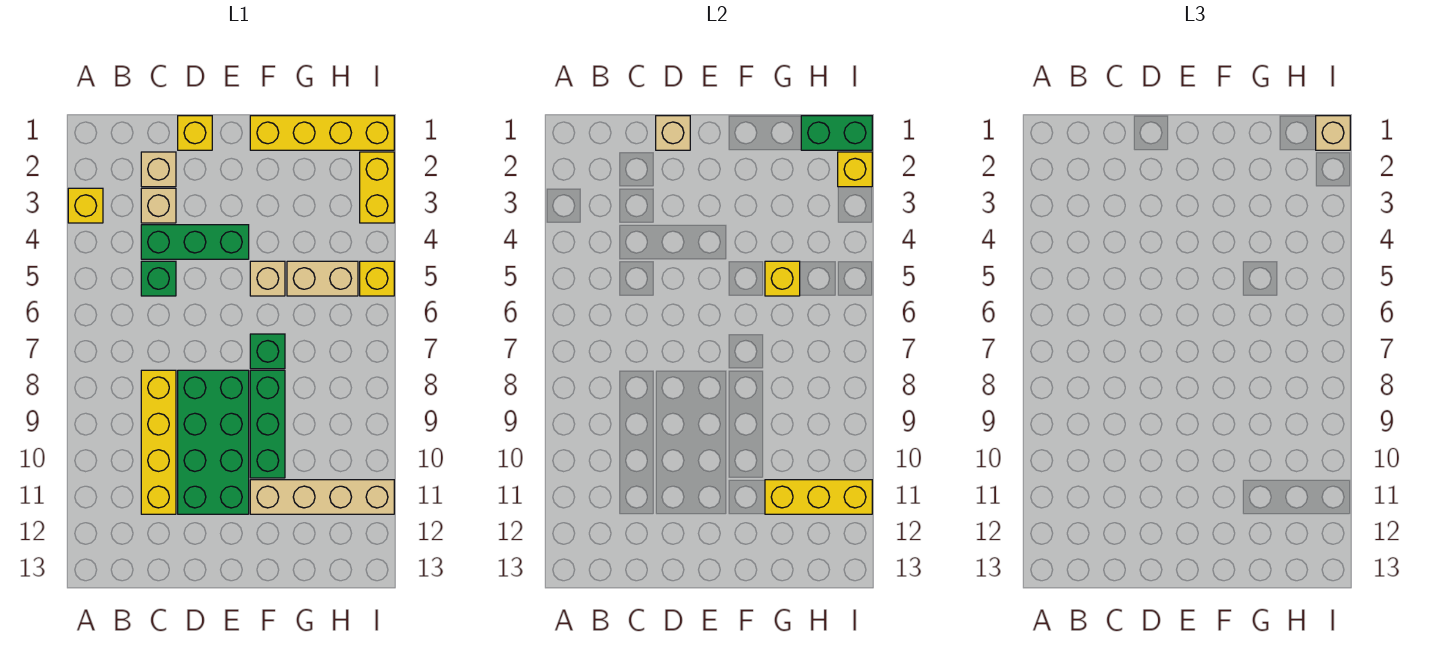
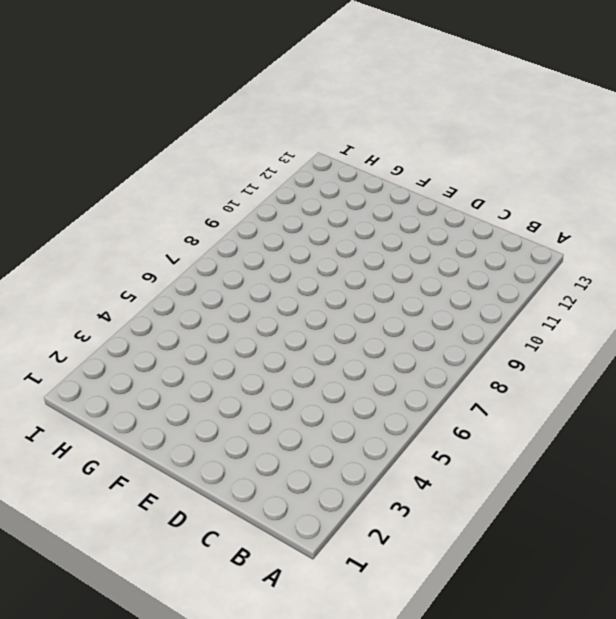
none -> yellow 1x1 brick [68,188,103,223]
none -> tan 1x1 brick [141,152,176,187]
none -> tan 1x1 brick [141,188,176,223]

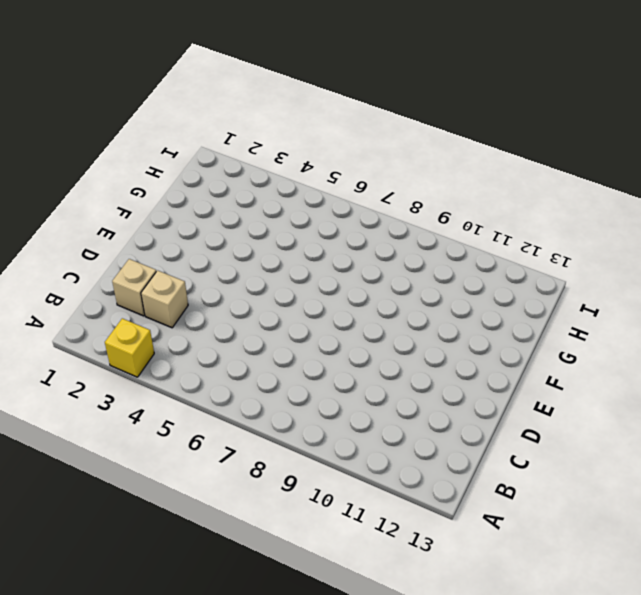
none -> green 1x3 brick [141,225,249,259]
none -> green 1x1 brick [141,261,176,296]
none -> yellow 1x4 brick [141,370,176,514]

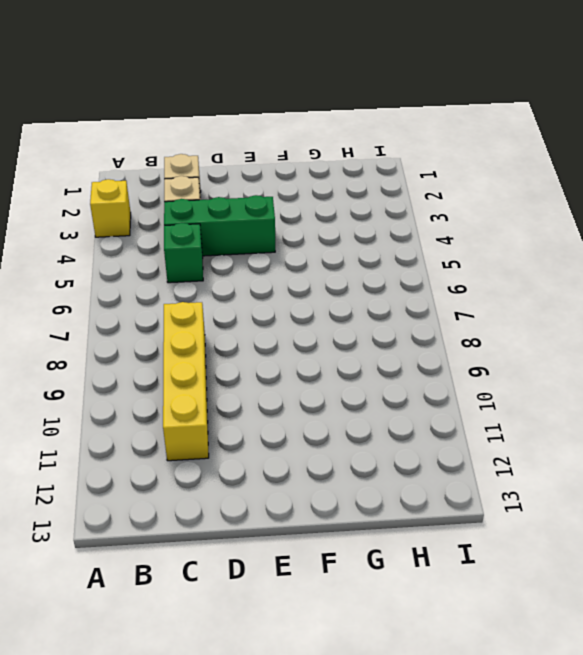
none -> yellow 1x1 brick [178,116,212,150]
none -> green 2x4 brick [178,370,249,514]
none -> yellow 1x4 brick [250,116,394,150]

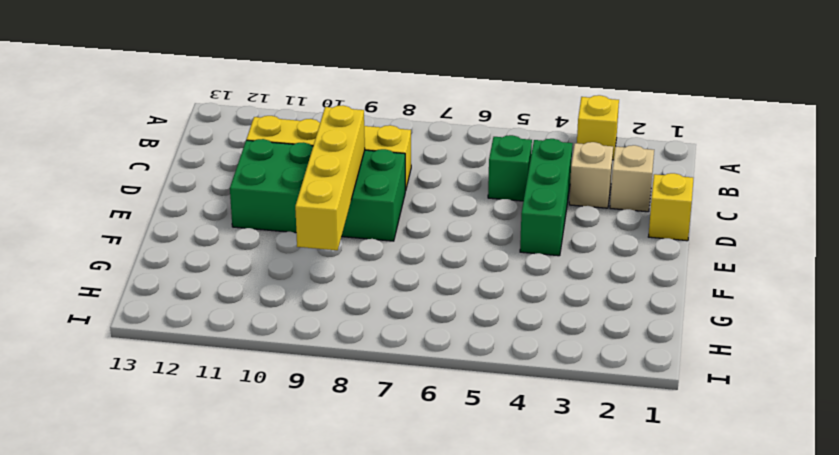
yellow 1x4 brick [295,105,365,250] -> yellow 1x4 brick moved to [250,116,394,150]
none -> tan 1x1 brick [250,261,285,296]
none -> green 1x1 brick [250,334,285,369]
none -> green 1x3 brick [250,370,285,478]

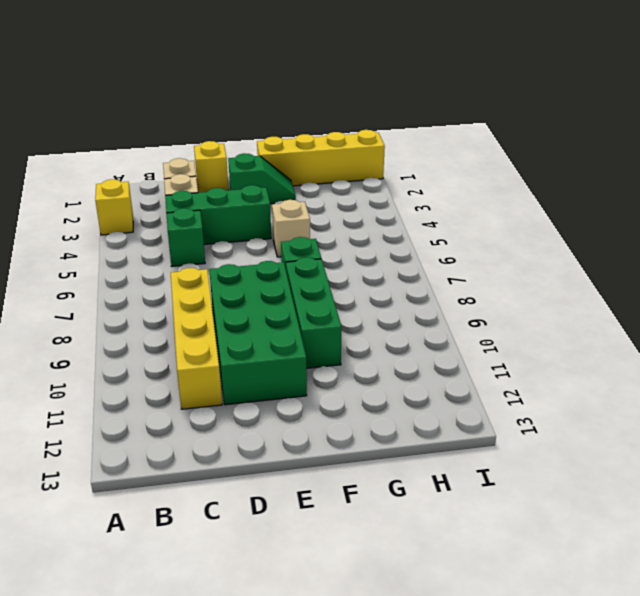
green 1x2 slope [228,153,296,204] -> none
none -> tan 1x4 brick [250,480,394,514]
none -> tan 1x2 brick [287,261,358,296]
none -> yellow 1x2 brick [360,152,394,223]

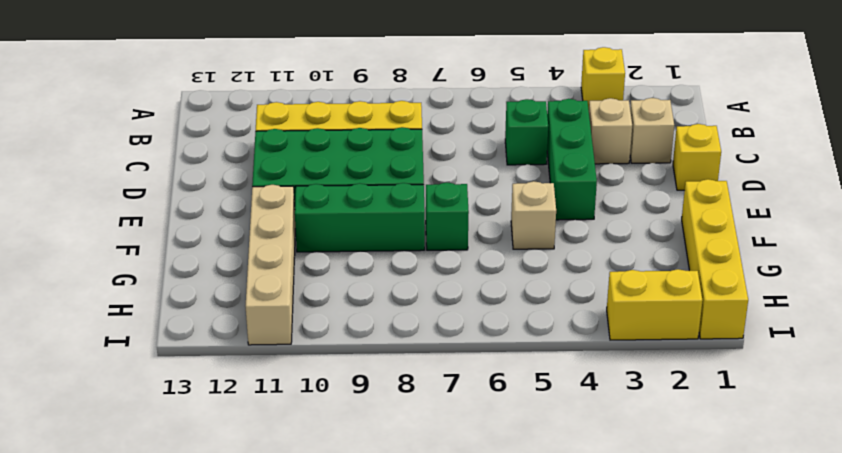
none -> tan 1x2 brick [287,261,358,296]
none -> yellow 1x1 brick [360,261,394,296]
none -> tan 1x1 brick [656,116,690,150]

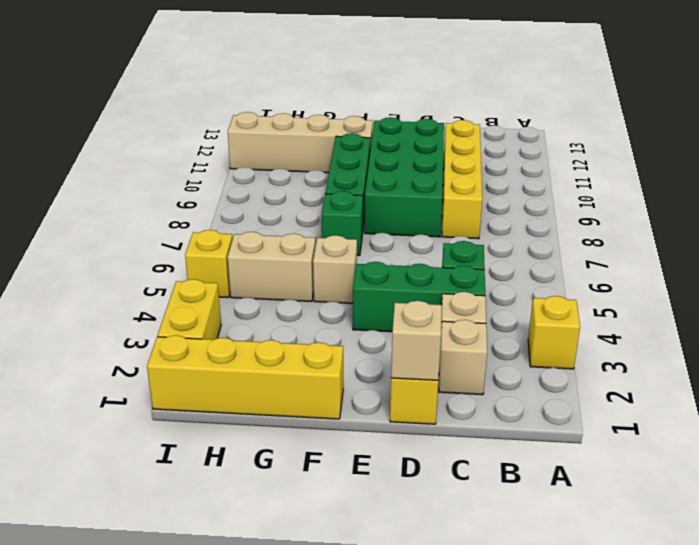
none -> yellow 1x1 brick [765,261,800,296]
none -> yellow 1x3 brick [765,480,872,514]
none -> green 1x2 brick [801,116,872,150]

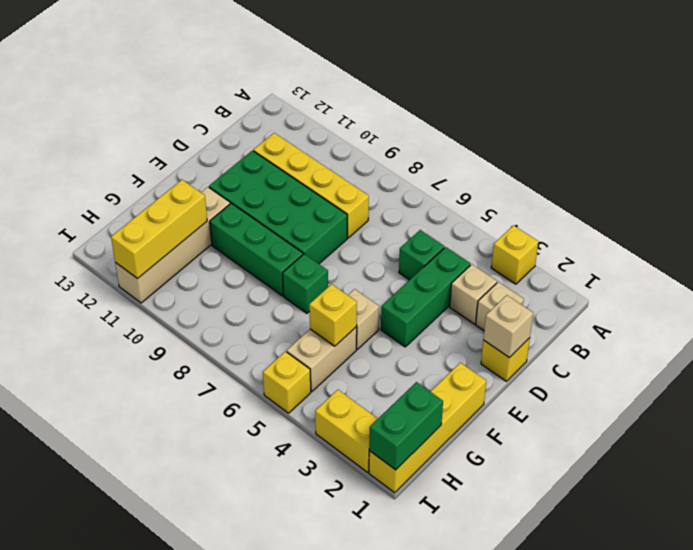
none -> yellow 1x1 brick [838,152,872,187]
none -> tan 1x1 brick [1316,116,1350,150]

